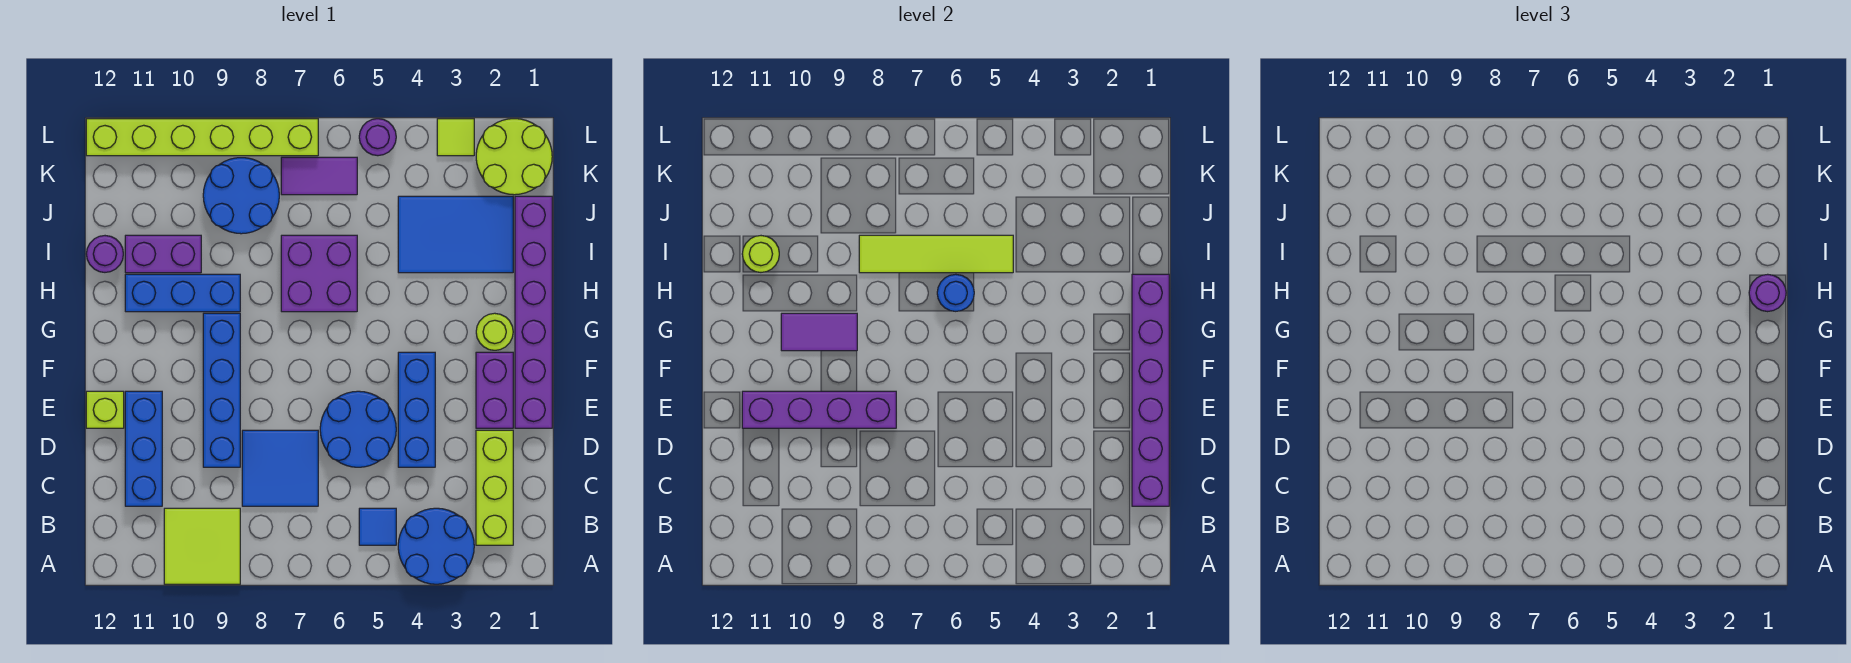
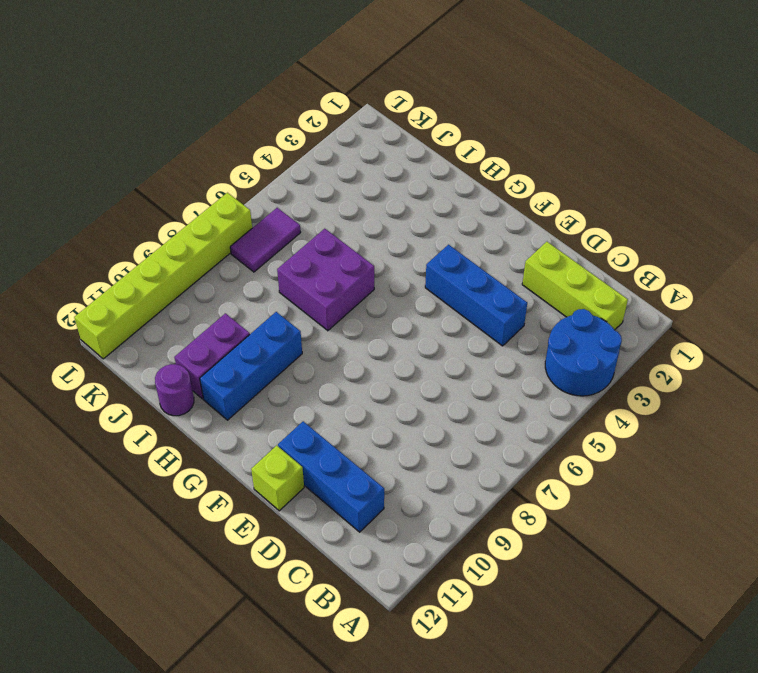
none -> lime 2x2 tile [164,508,240,584]
none -> blue 1x1 tile [359,508,396,545]
none -> blue 2x2 tile [242,430,318,506]
none -> blue 2x2 round brick [320,391,396,467]

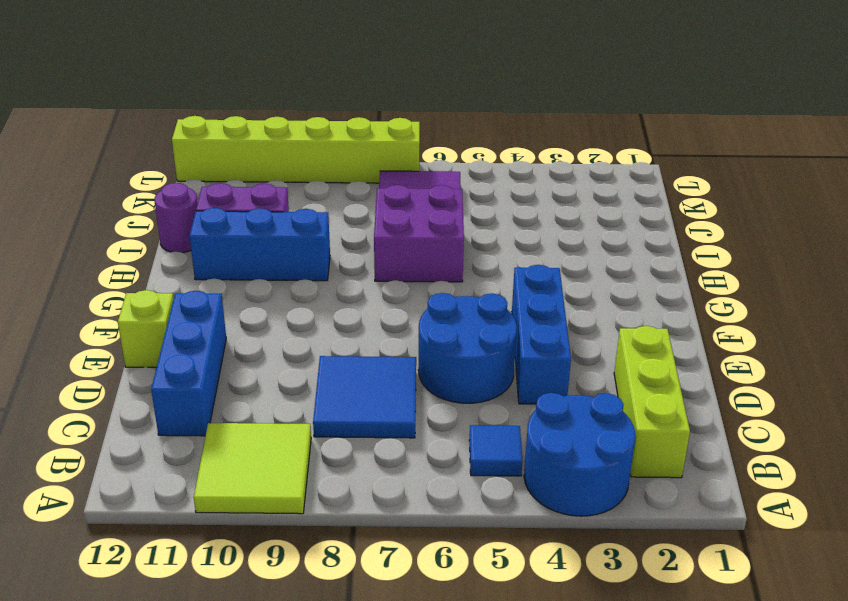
none -> blue 1x4 brick [203,313,240,467]
none -> purple 1x6 brick [515,196,552,428]
none -> purple 1x2 brick [476,352,513,428]
none -> lime 1x1 round brick [476,313,513,350]

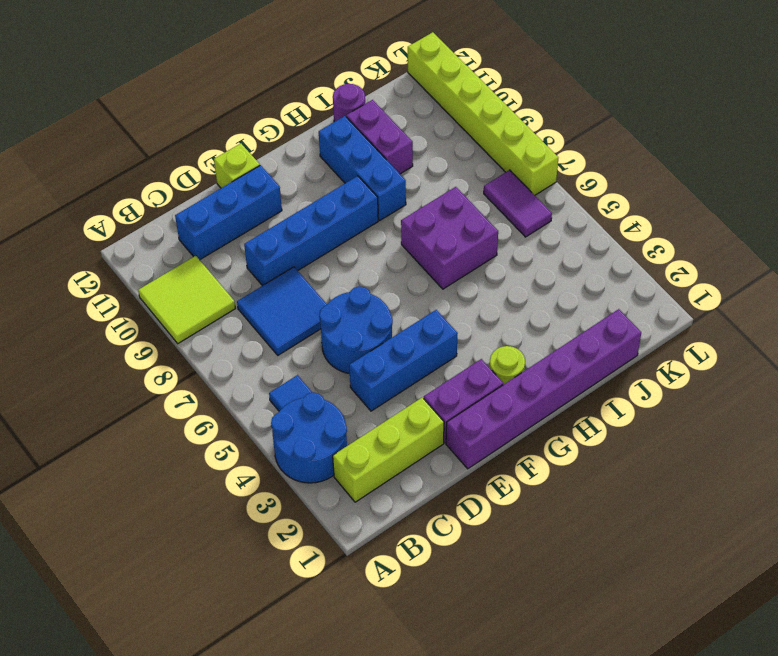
none -> blue 2x3 tile [398,196,513,273]
none -> blue 2x2 round brick [203,158,279,234]
none -> lime 2x2 round brick [476,119,552,195]
none -> lime 1x1 tile [437,119,474,156]

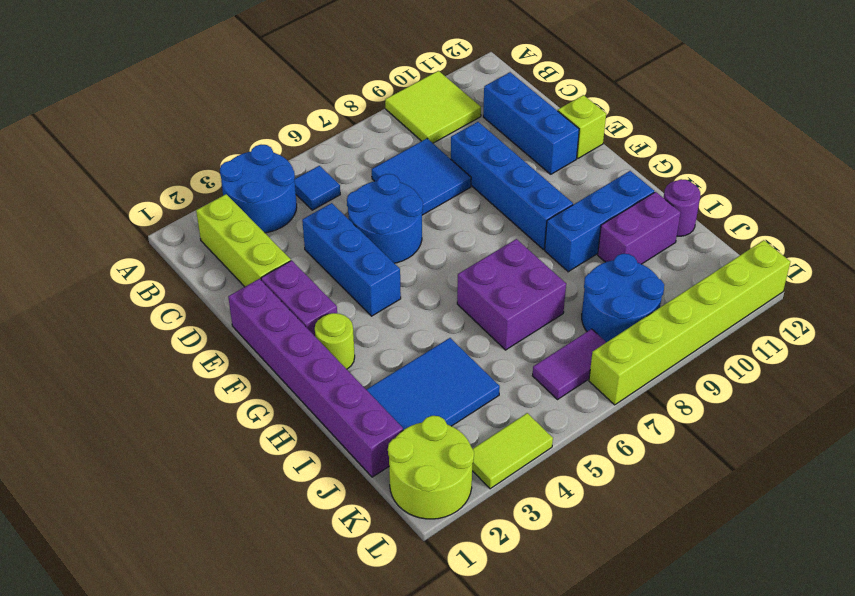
lime 1x2 tile [472,413,553,489] -> lime 1x1 tile [437,119,474,156]
none -> purple 1x1 round brick [359,119,396,156]
none -> purple 1x6 brick [1132,274,1169,506]
none -> purple 1x4 brick [742,391,896,428]
none -> purple 1x2 tile [781,313,857,351]

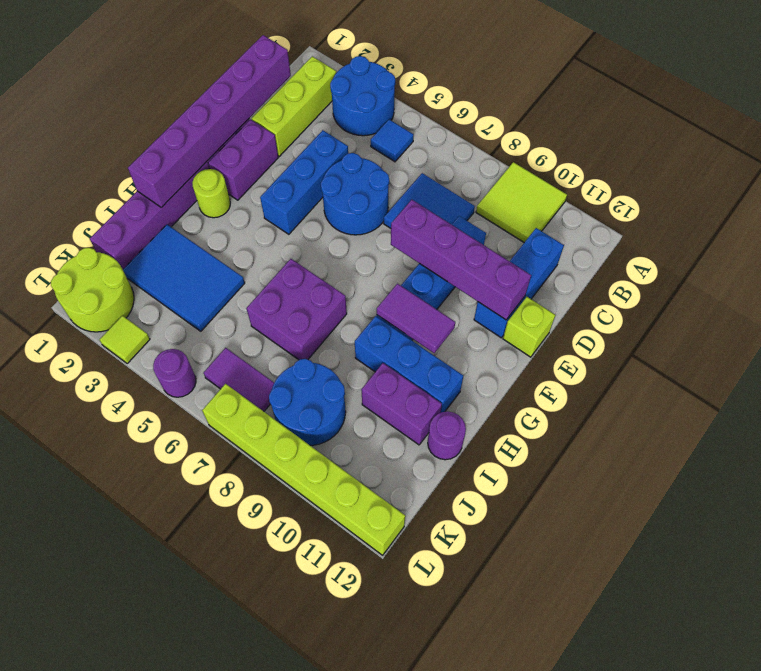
none -> blue 1x1 round brick [937,274,974,311]
none -> lime 1x4 tile [859,235,1013,273]
none -> lime 1x1 round brick [742,236,779,272]
none -> purple 1x1 round brick [1749,274,1786,312]

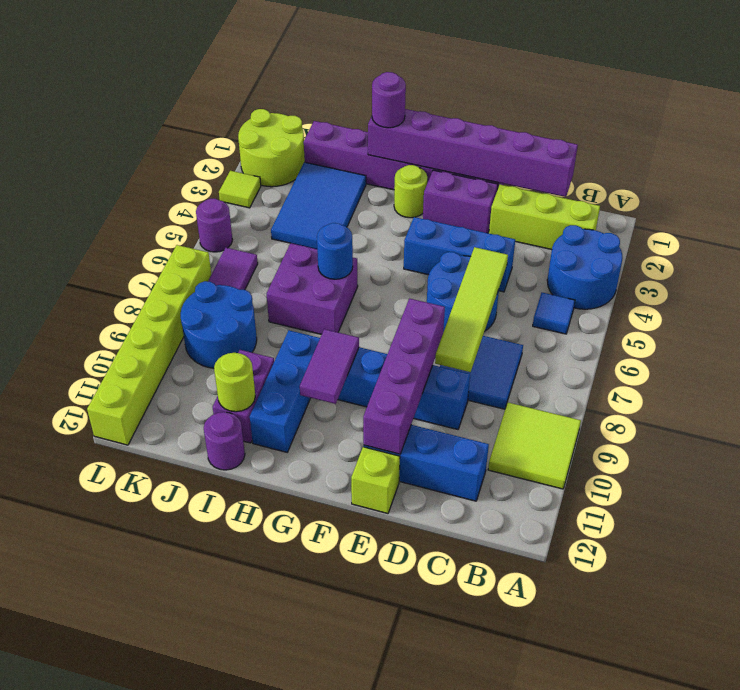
lime 1x4 tile [435,247,508,372] -> lime 1x4 tile moved to [859,235,1013,273]

